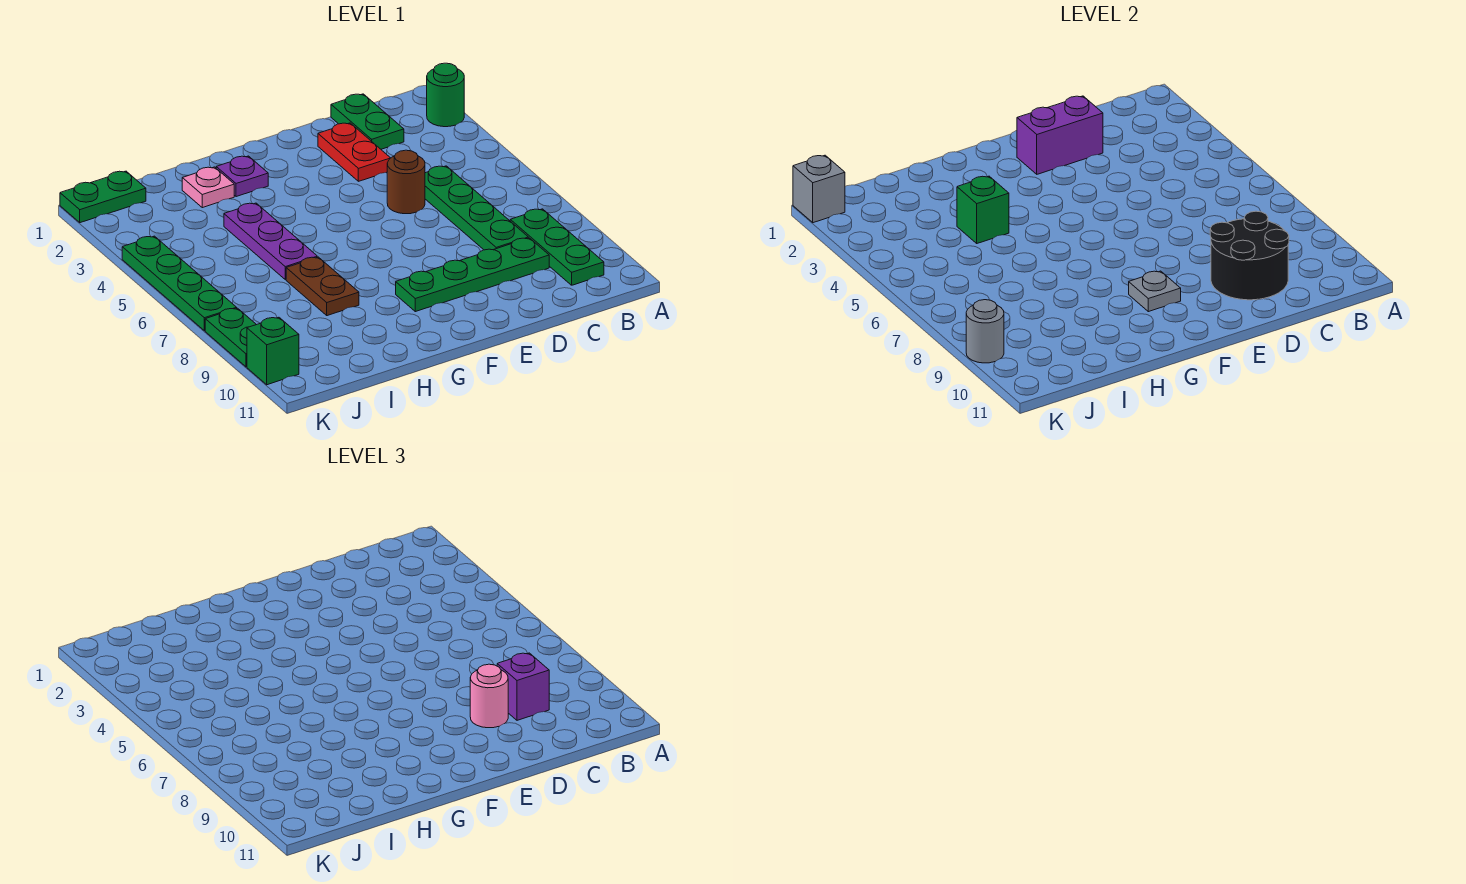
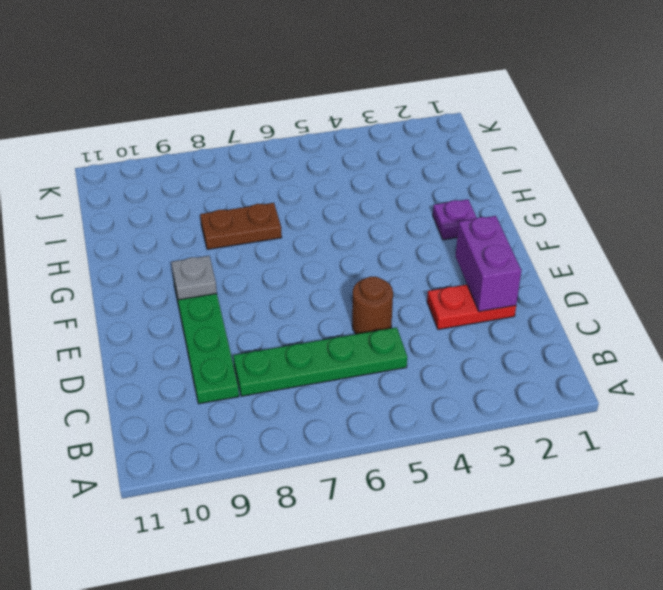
none -> green 1x1 round brick [427,63,464,127]
none -> green 1x3 plate [510,209,604,285]
none -> green 1x2 plate [331,94,404,149]

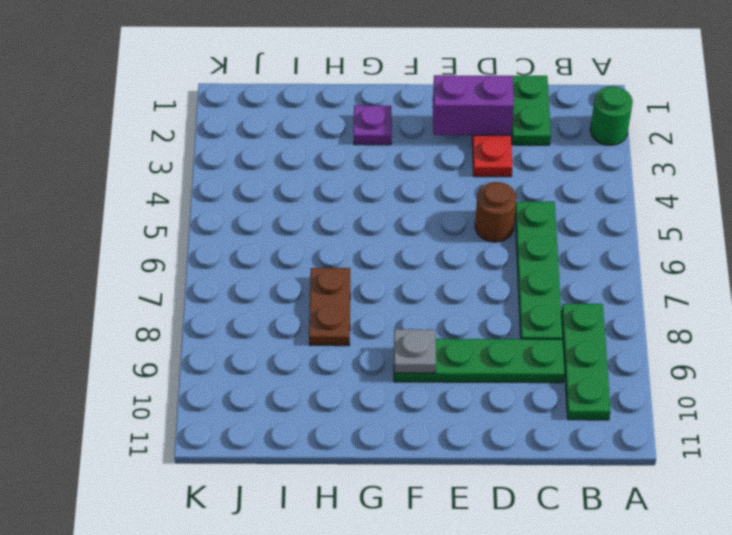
none -> pink 1x1 plate [182,167,234,208]
none -> purple 1x3 plate [224,203,317,280]
none -> green 1x2 plate [60,171,146,223]

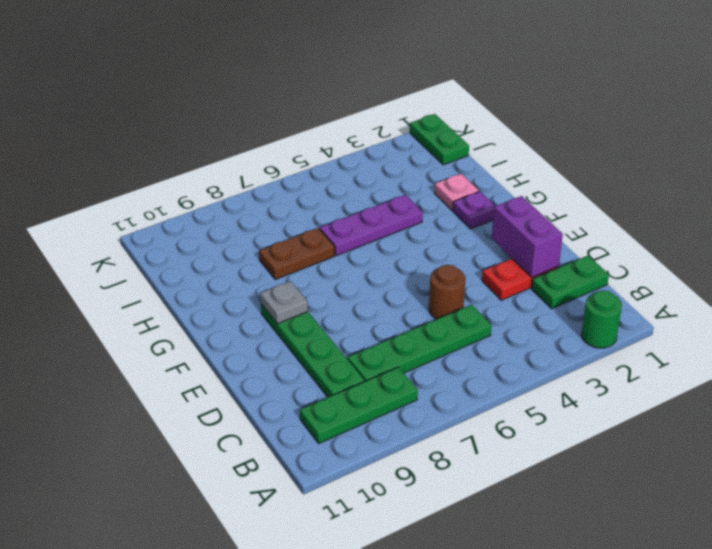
none -> green 1x4 plate [122,236,237,331]
none -> green 1x2 plate [205,308,256,367]
none -> green 1x1 brick [247,317,299,385]

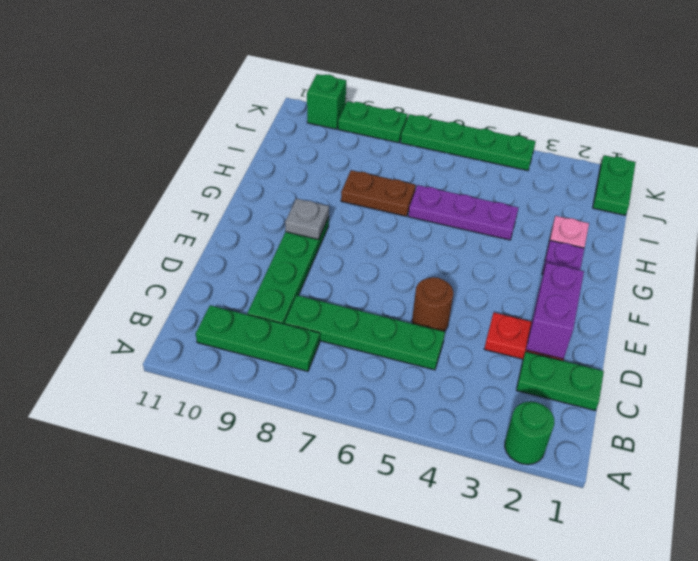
none -> black 2x2 round brick [1210,211,1289,300]
none -> green 1x1 brick [957,176,1009,243]
none -> grey 1x1 brick [793,155,845,223]

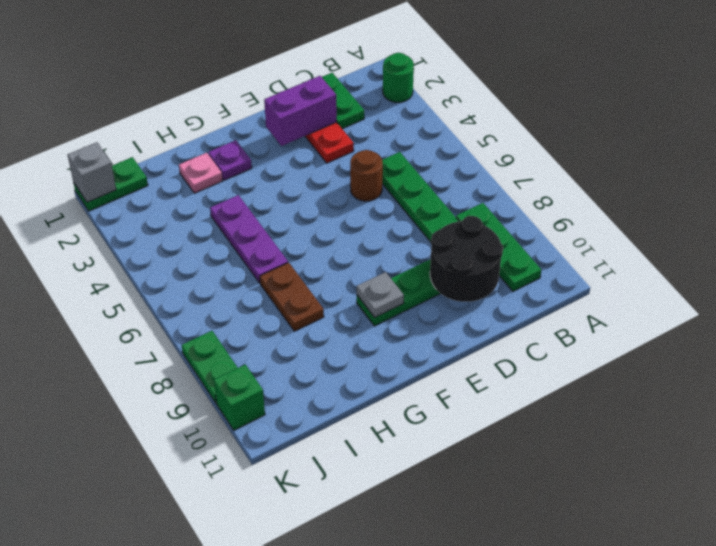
none -> green 1x4 plate [122,236,237,331]
none -> green 1x1 brick [957,176,1009,243]
none -> grey 1x1 round brick [966,300,1004,363]

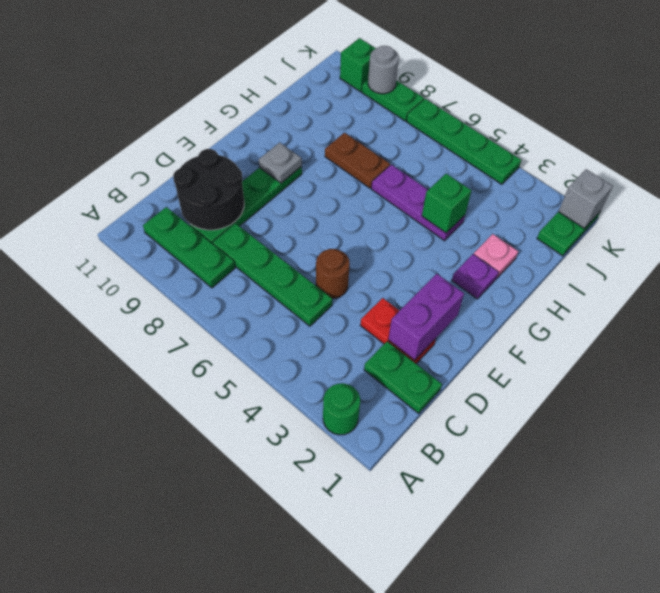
none -> purple 1x1 brick [497,653,549,720]
none -> pink 1x1 round brick [470,664,508,728]

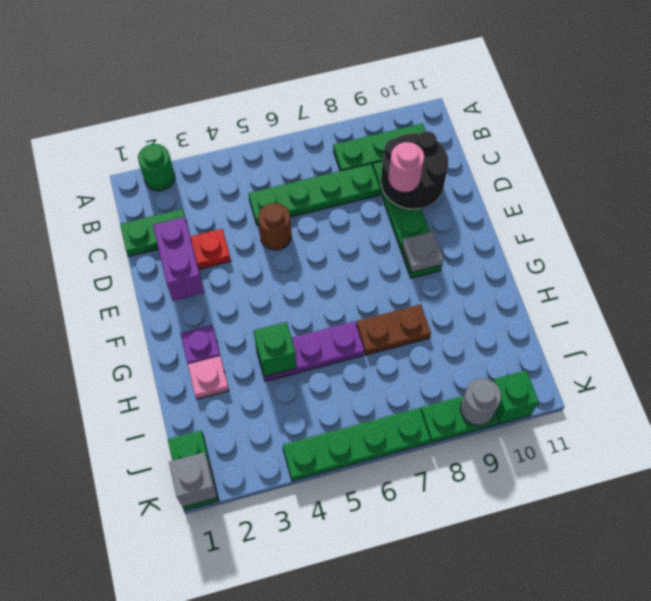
none -> purple 1x1 brick [497,653,549,720]

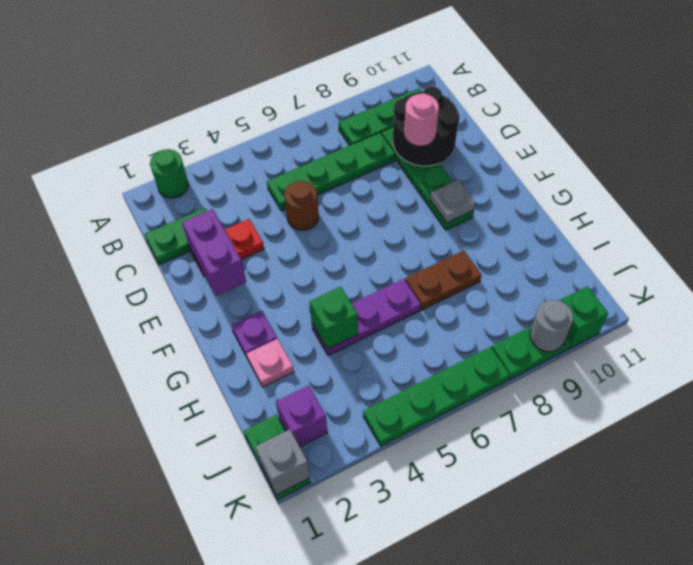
purple 1x1 brick [276,385,328,447] -> purple 1x1 brick moved to [497,653,549,720]

